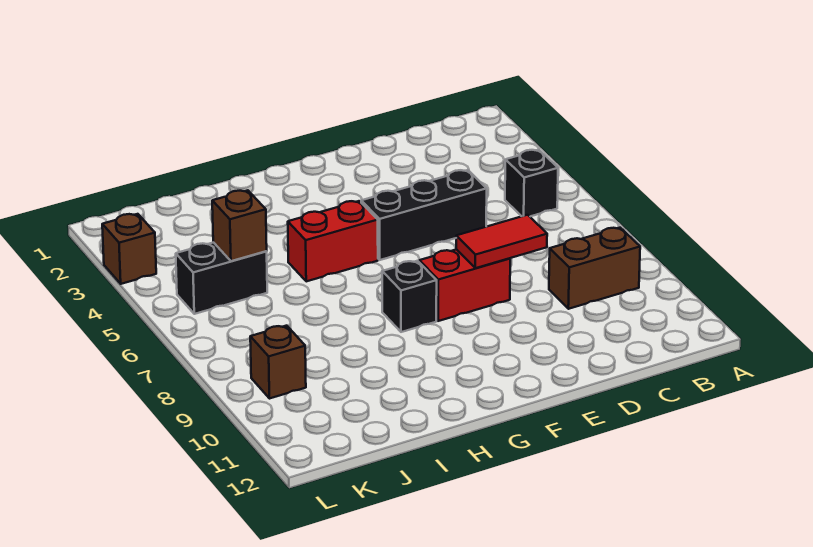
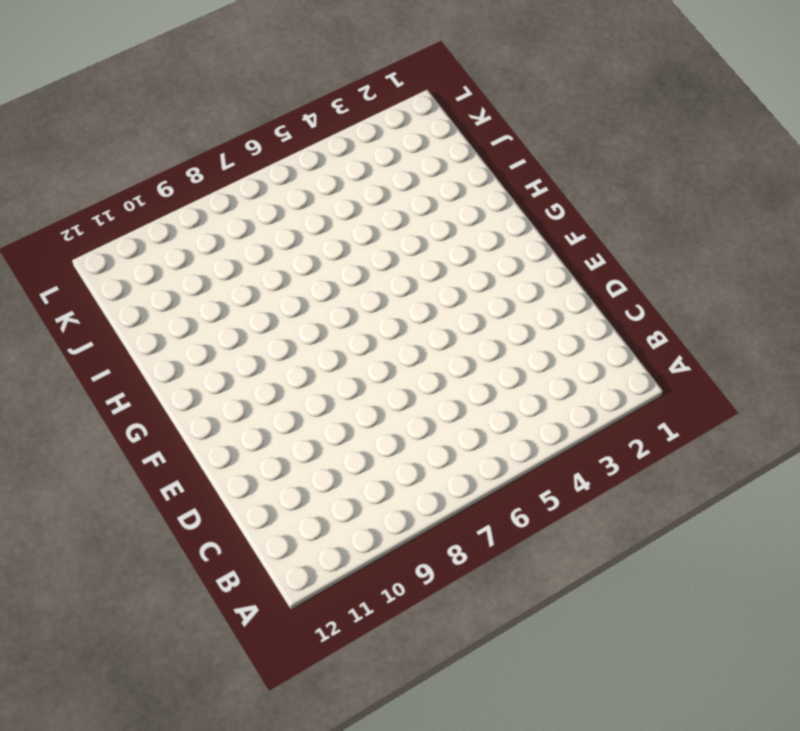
none -> black 1x1 brick [505,150,558,216]
none -> brown 1x2 brick [549,228,640,309]

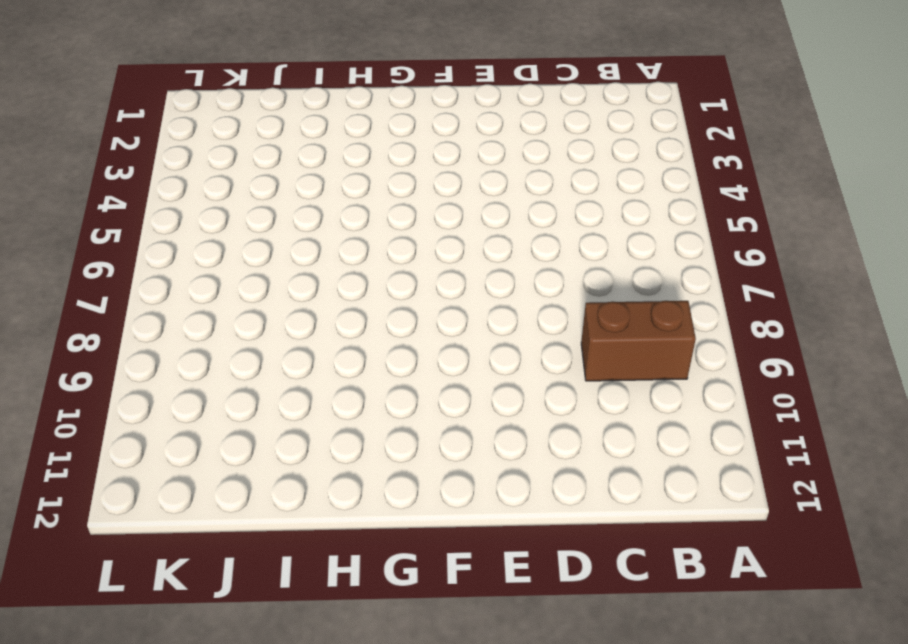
none -> black 1x1 brick [505,150,558,216]
none -> black 1x3 brick [361,170,487,260]

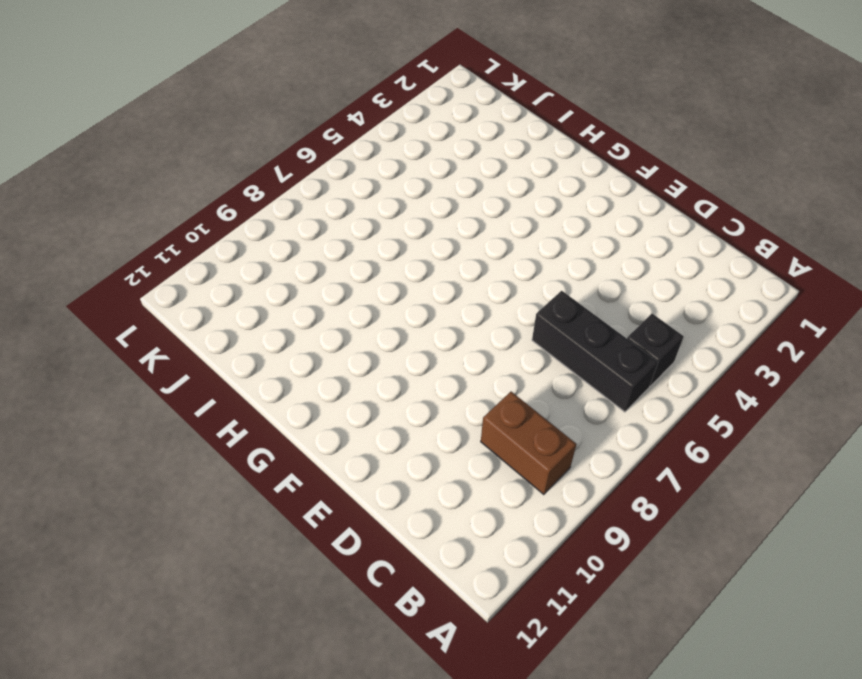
black 1x3 brick [532,291,658,412] -> black 1x3 brick moved to [361,170,487,260]
none -> red 1x2 brick [419,249,510,321]
none -> red 1x2 brick [288,201,378,281]

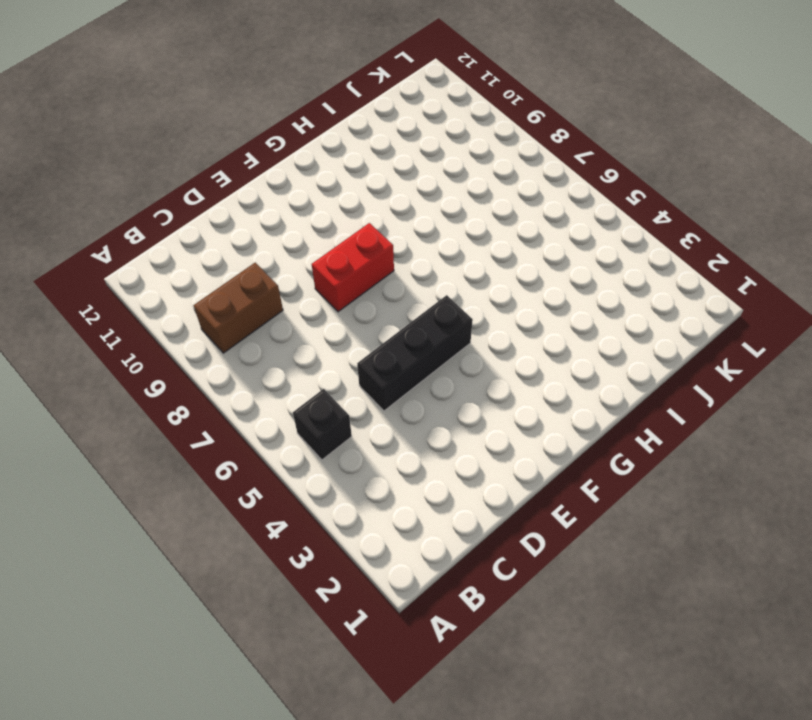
none -> red 1x2 brick [288,201,378,281]
none -> black 1x1 brick [382,261,437,332]

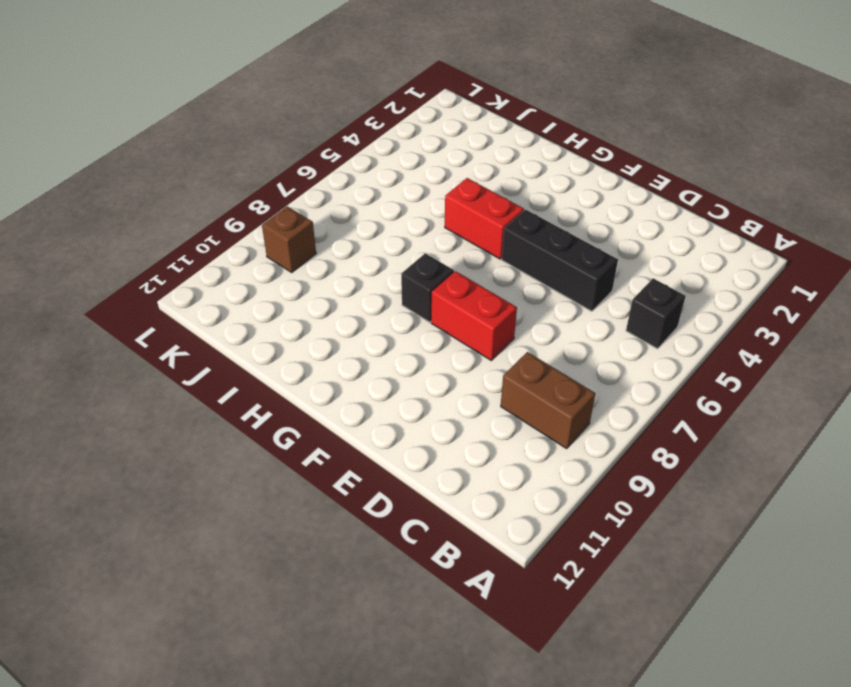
none -> black 1x2 brick [176,242,267,314]
none -> brown 1x1 brick [102,214,156,284]

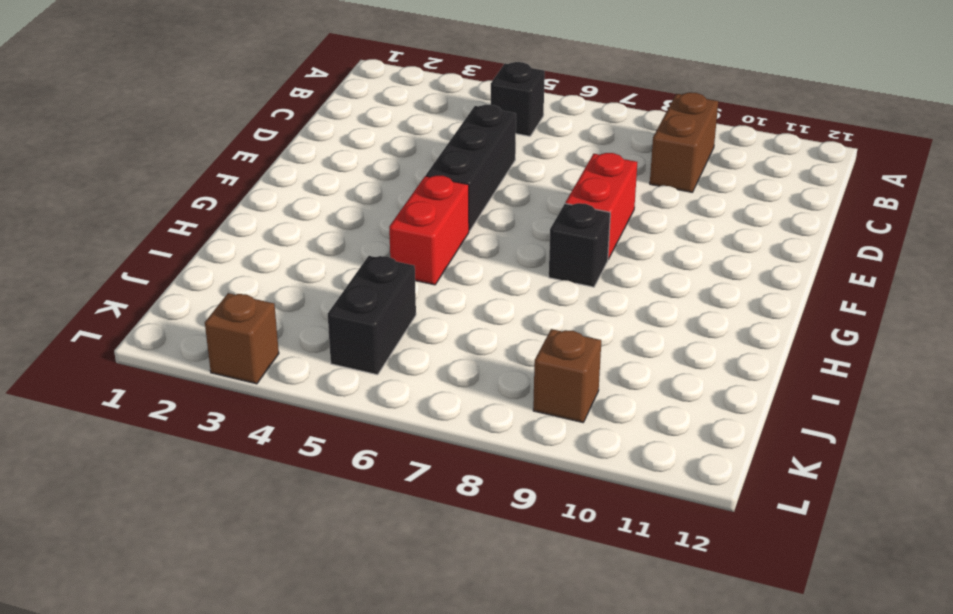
none -> red 1x2 tile [456,215,547,268]
none -> brown 1x1 brick [212,190,267,261]

